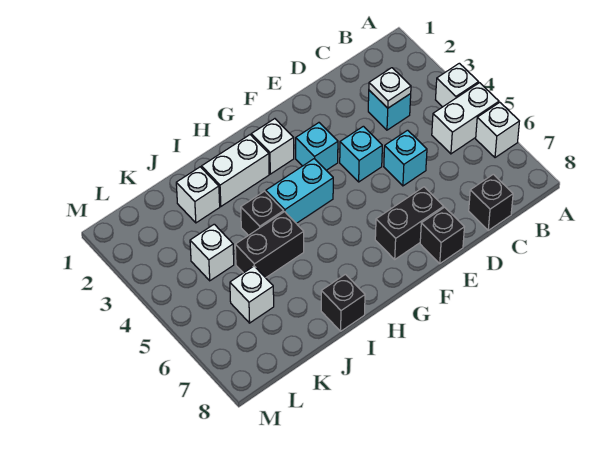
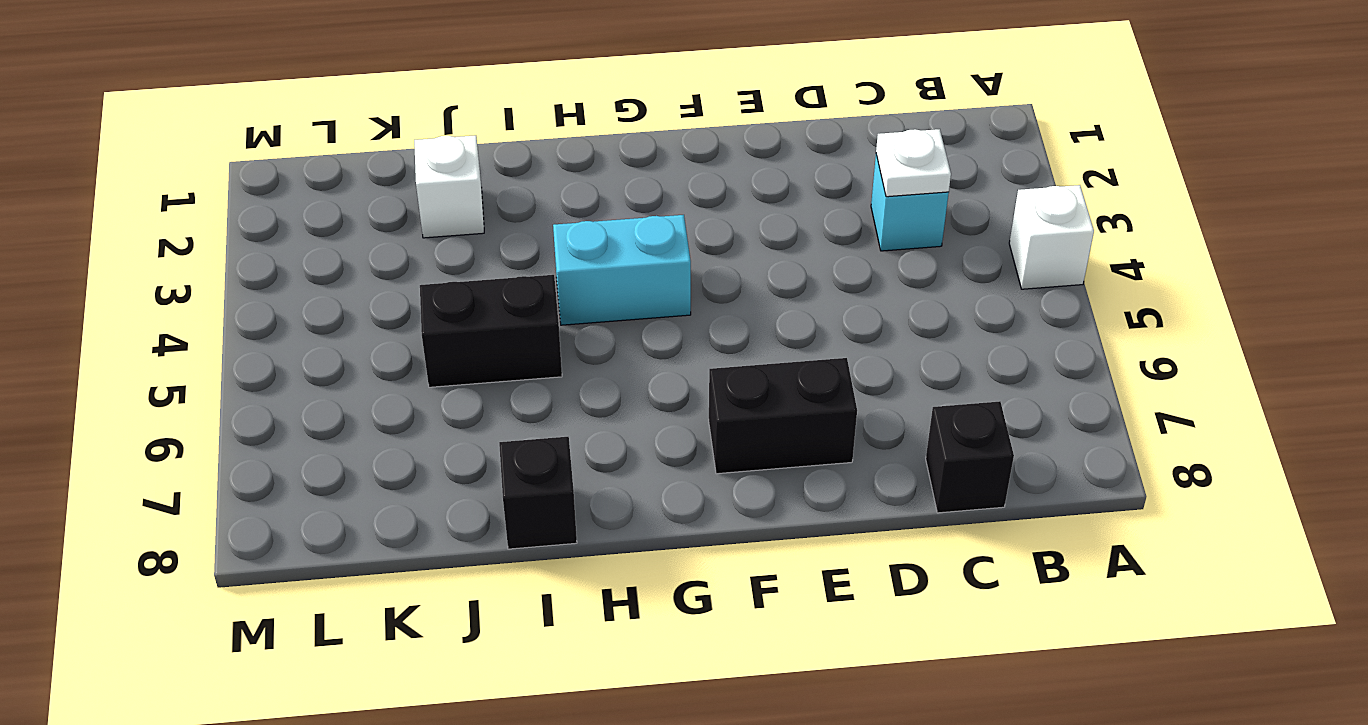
none -> white 1x2 brick [432,83,499,154]
none -> white 1x1 brick [476,102,519,158]
none -> cyan 1x1 brick [384,130,427,186]

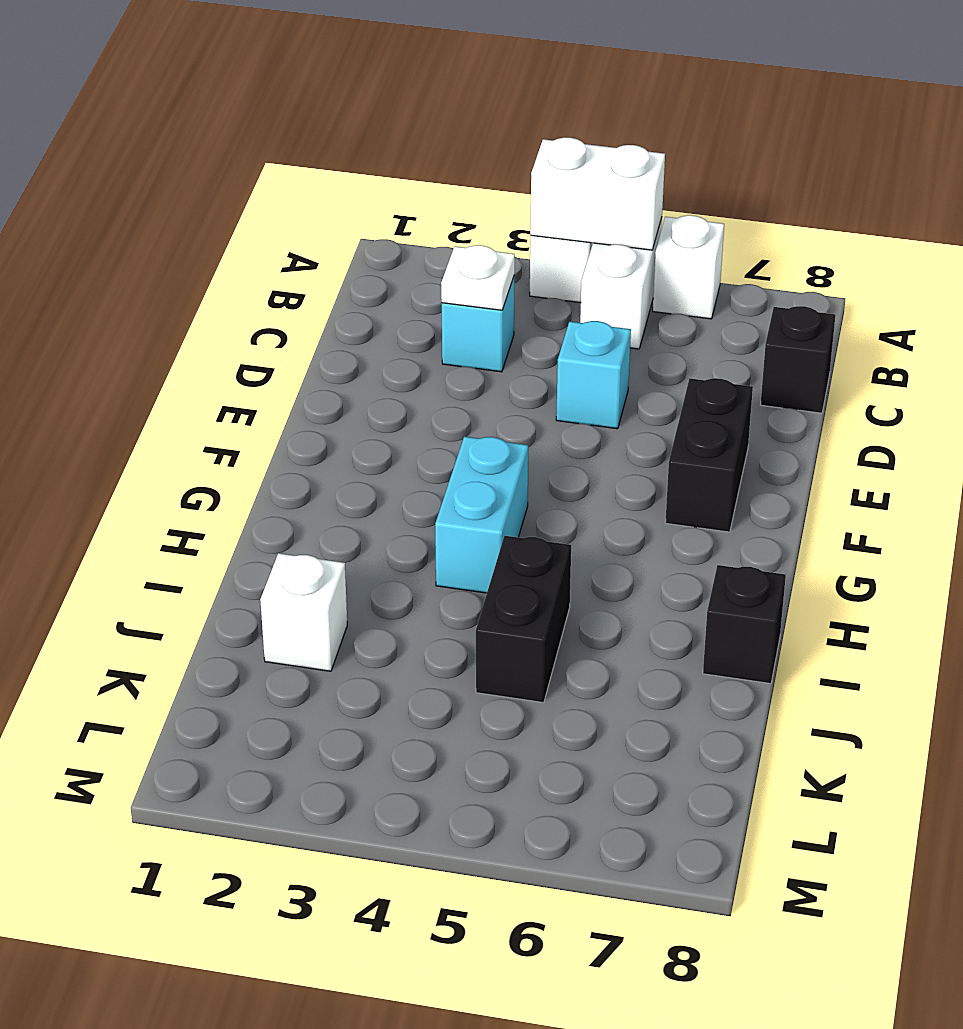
white 1x2 brick [530,137,665,250] -> white 1x2 brick turned to [201,135,269,206]
none -> cyan 1x1 brick [340,126,382,182]
none -> black 1x1 brick [420,207,464,263]
none -> cyan 1x1 brick [296,123,338,170]

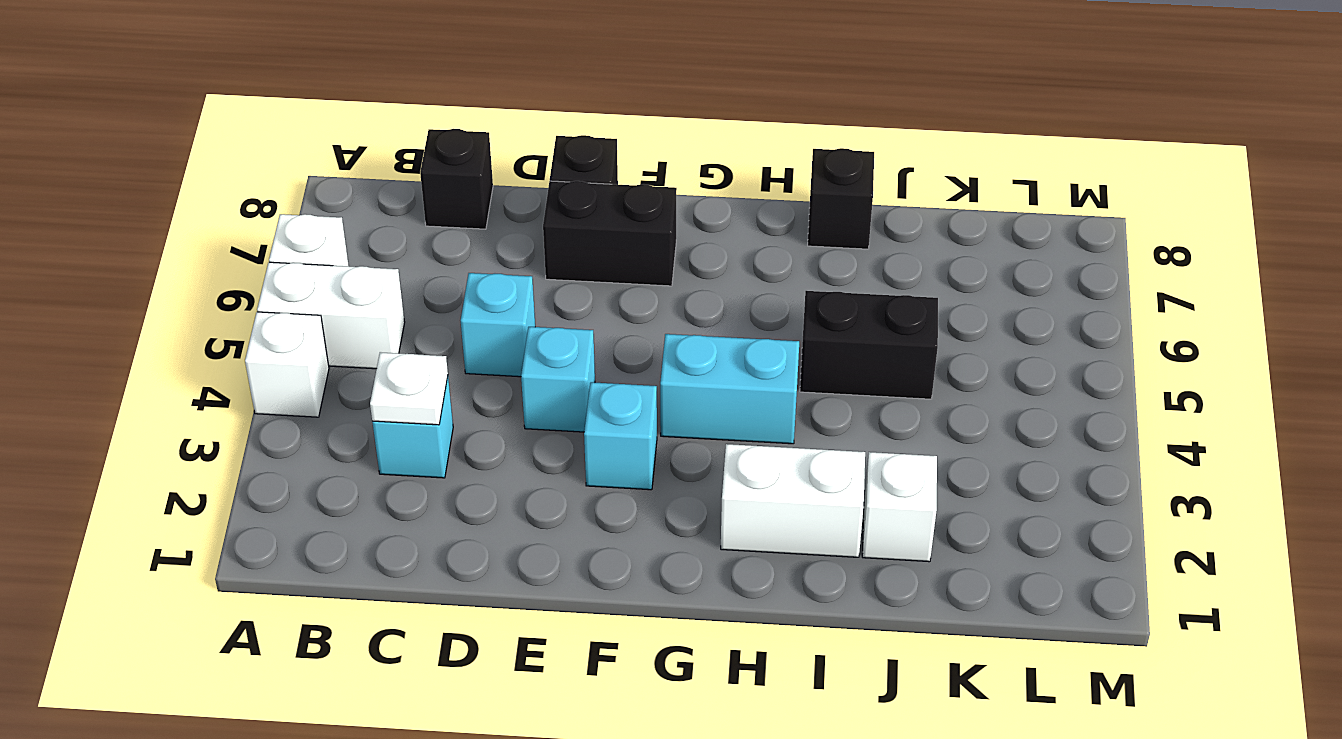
none -> white 1x1 brick [251,119,294,174]
none -> black 1x1 brick [241,191,284,235]
none -> white 1x1 brick [190,224,234,281]

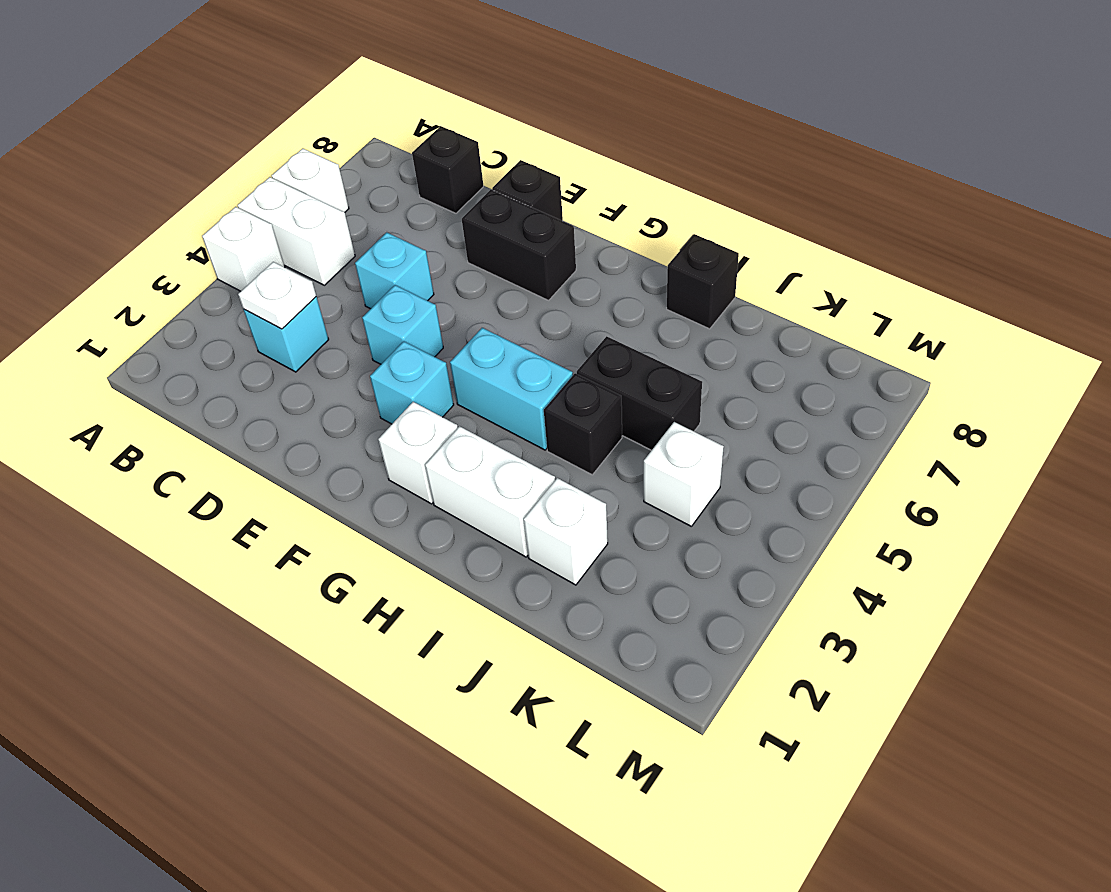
none -> white 1x1 brick [230,266,274,323]

